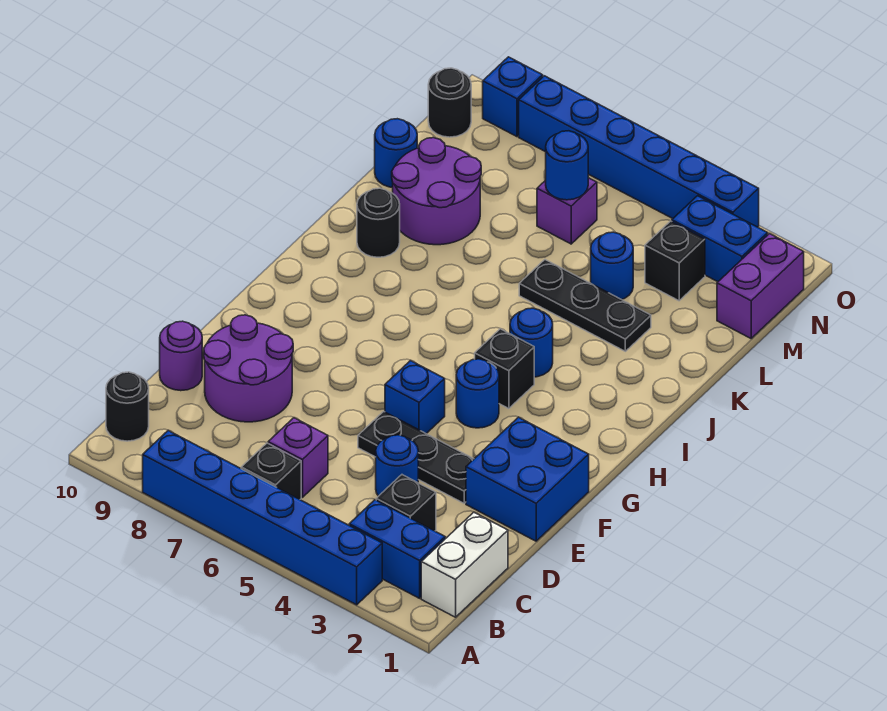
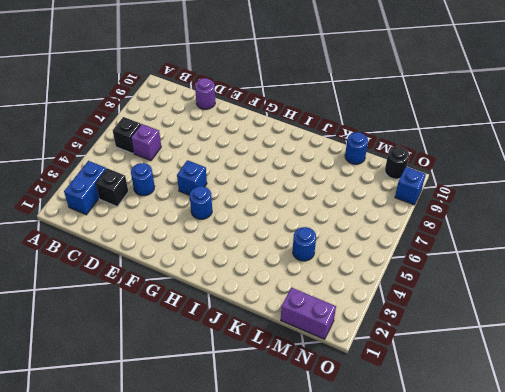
none -> blue 1x6 brick [143,430,382,605]
none -> white 1x2 brick [421,512,508,617]
none -> black 1x1 round brick [106,372,149,441]

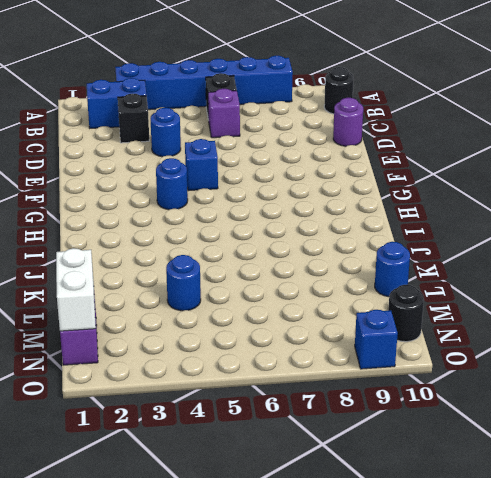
white 1x2 brick [56,248,96,331] -> white 1x2 brick moved to [421,512,508,617]
none -> purple 2x2 round brick [204,315,293,422]
none -> blue 2x2 brick [466,417,589,541]
none -> black 1x3 plate [358,411,474,503]

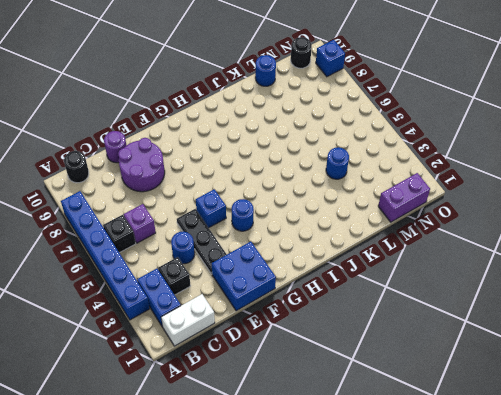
none -> black 1x1 brick [475,329,534,409]
none -> blue 1x1 round brick [510,308,553,377]
none -> black 1x1 round brick [357,188,400,257]

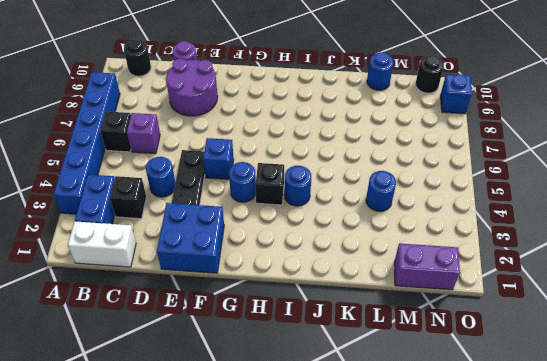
none -> black 1x1 round brick [357,188,400,257]
none -> black 1x3 plate [519,260,651,351]
none -> purple 2x2 round brick [392,138,481,245]

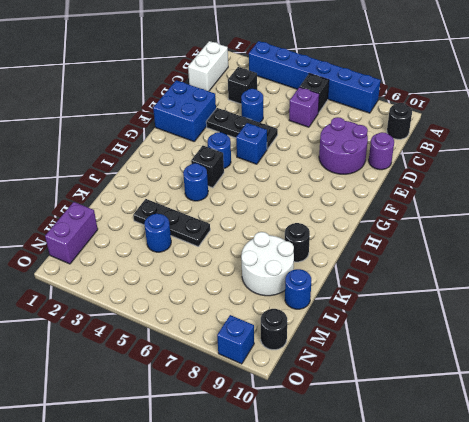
white 2x2 round brick [241,232,294,296] -> purple 2x2 round brick [392,138,481,245]
none -> blue 1x2 brick [349,500,445,598]
none -> black 1x1 brick [645,221,705,301]
none -> purple 1x1 brick [537,178,597,244]

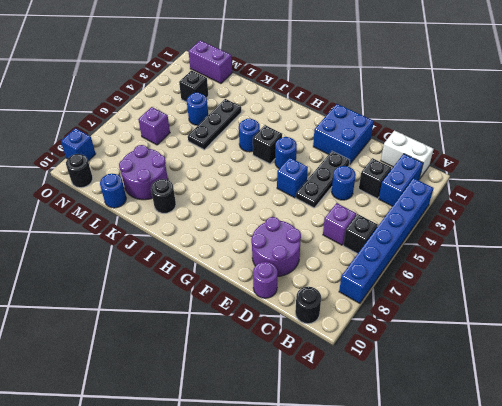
none -> blue 1x2 brick [672,196,768,282]
none -> blue 1x6 brick [519,76,759,227]
none -> blue 1x1 round brick [546,131,588,200]

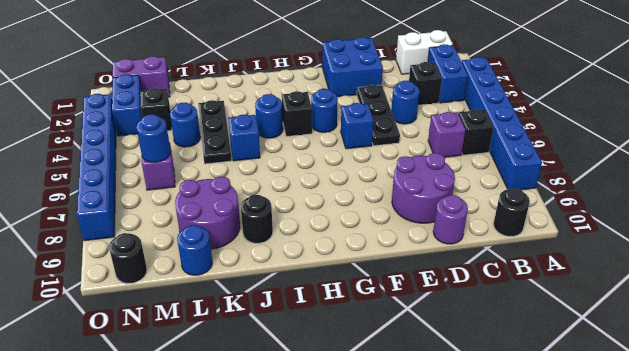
blue 1x1 brick [228,115,260,161] -> blue 1x1 brick moved to [483,57,543,137]

